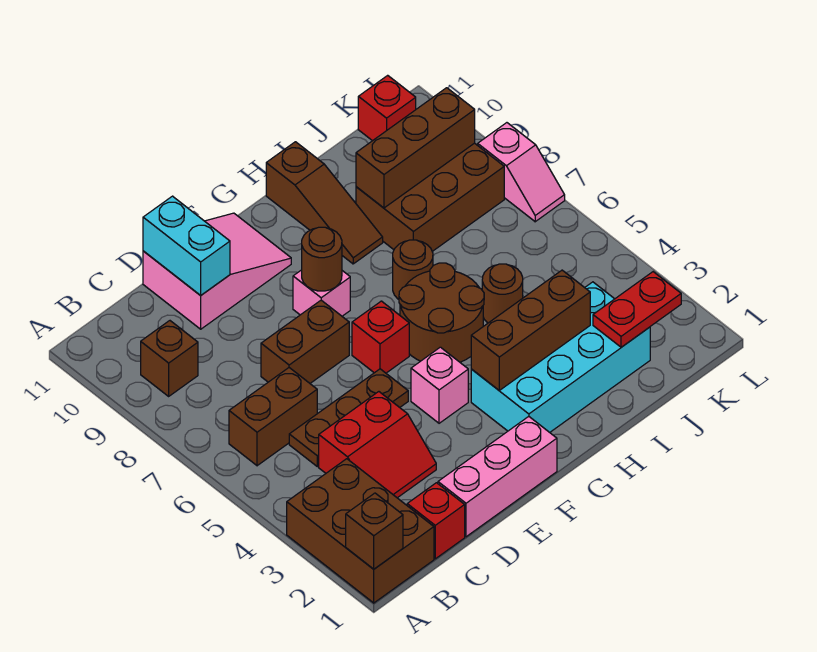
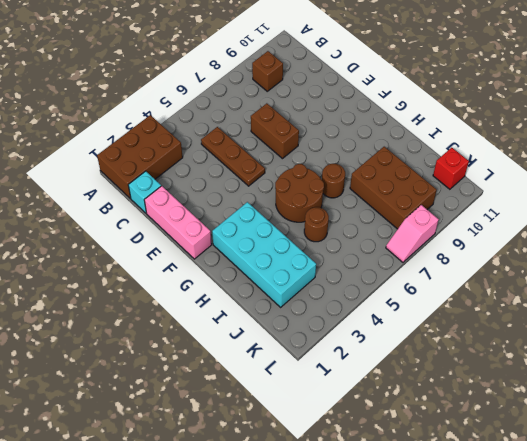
cyan 1x1 brick [128,171,161,213] -> red 1x1 brick [407,483,465,559]
none -> brown 1x2 brick [229,368,317,466]
none -> red 2x2 slope [319,392,436,498]
none -> pink 2x3 slope [143,213,291,329]

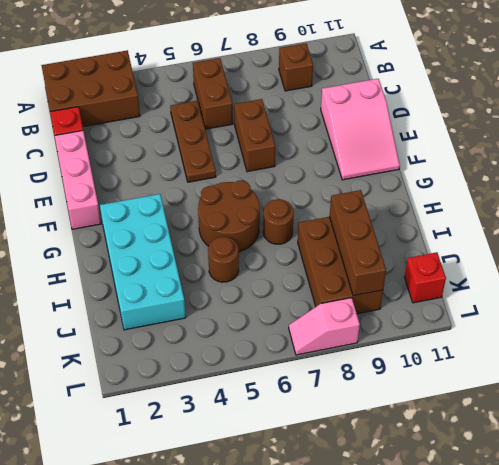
none -> red 2x2 slope [319,392,436,498]
none -> pink 1x1 brick [411,347,468,423]
none -> red 1x1 brick [352,301,409,373]

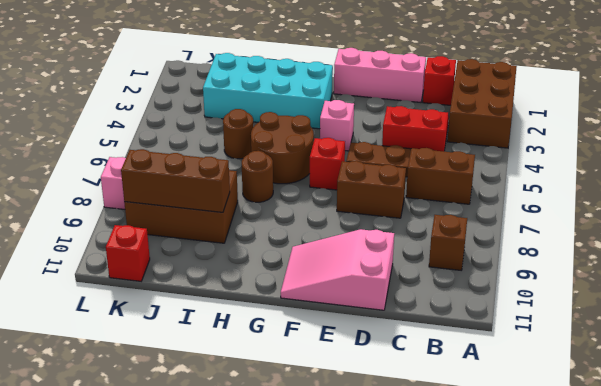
none -> pink 1x1 brick [293,270,350,316]
none -> brown 1x3 slope [266,142,383,264]
none -> brown 1x1 brick [346,493,403,569]

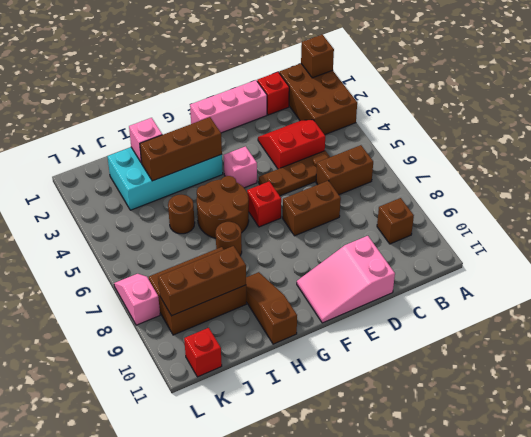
pink 1x1 brick [129,118,162,163] -> pink 1x1 brick moved to [293,270,350,316]
none -> cyan 1x2 brick [143,196,230,295]
none -> brown 1x1 round brick [302,227,342,291]
none -> red 1x2 plate [593,272,681,347]

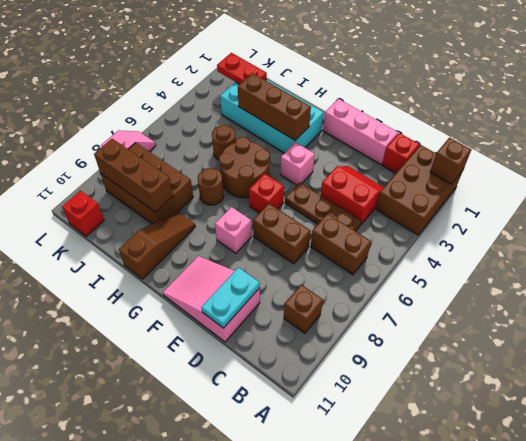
cyan 1x2 plate [201,267,260,328] -> cyan 1x2 brick [143,196,230,295]
none -> brown 1x1 round brick [302,227,342,291]

